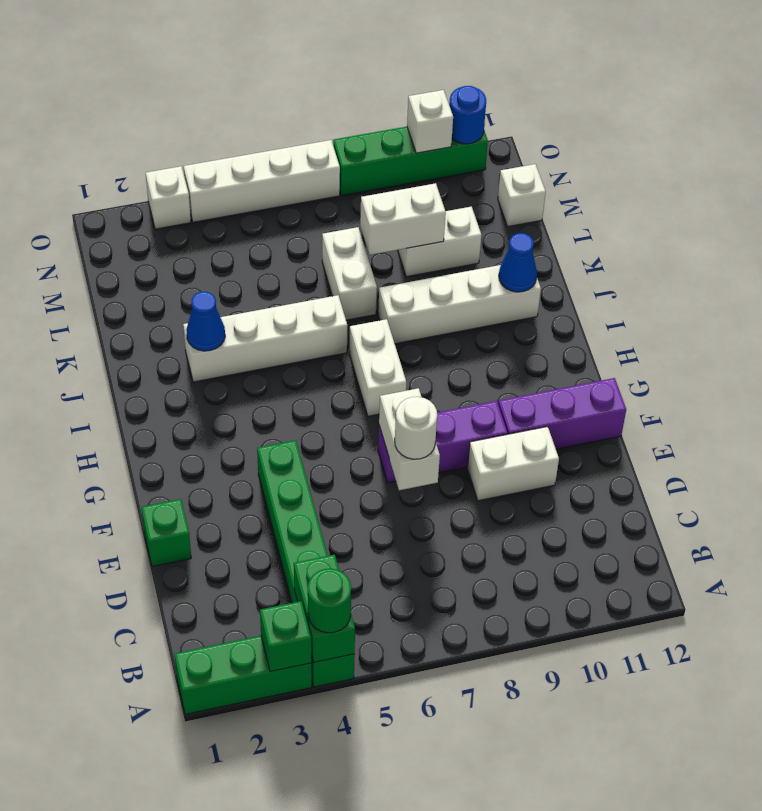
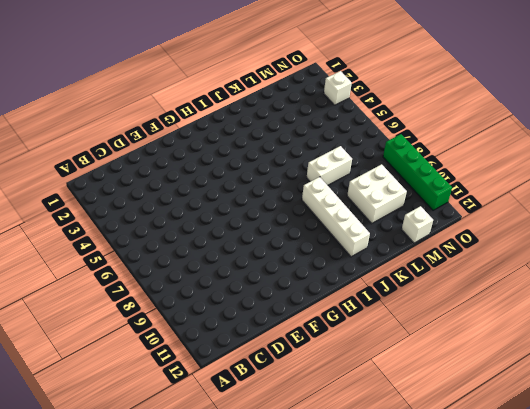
white 2x2 brick [347,164,407,223] -> white 1x2 brick [398,207,481,277]
none -> green 1x3 brick [174,636,312,714]
none -> green 1x6 brick [257,440,355,687]
none -> green 1x1 brick [141,499,191,567]

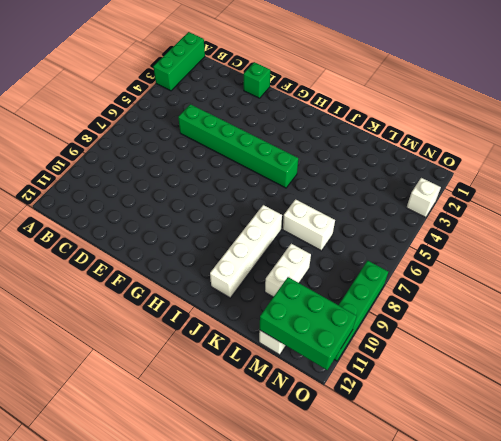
green 1x6 brick [178,104,298,188] -> green 1x6 brick moved to [257,440,355,687]
green 2x3 brick [260,277,356,370] -> blue 1x1 round brick [449,86,486,144]
none -> white 1x2 brick [467,427,559,501]
none -> purple 1x3 brick [378,401,507,483]
none -> purple 1x3 brick [498,378,626,449]

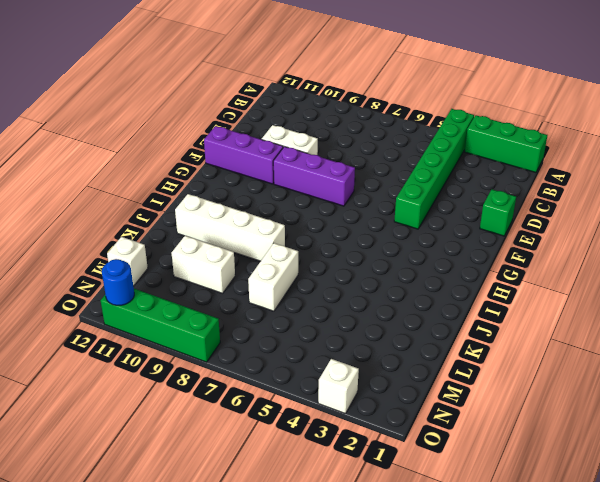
none -> white 1x2 brick [349,319,406,416]
none -> white 1x4 brick [183,295,347,382]
none -> white 1x4 brick [183,140,340,222]

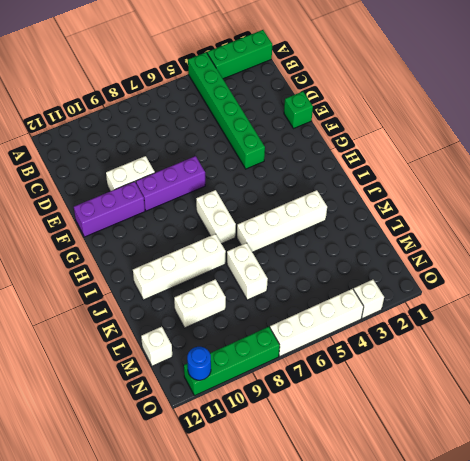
none -> green 1x1 brick [260,601,311,672]
none -> green 1x2 brick [294,555,355,663]
none -> white 1x2 brick [379,388,440,490]

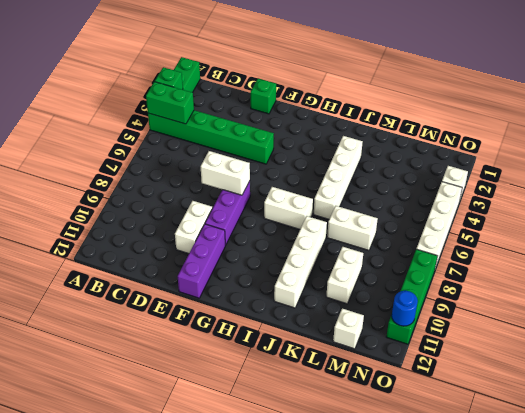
none -> blue 1x1 cone [186,292,225,351]
none -> blue 1x1 cone [499,233,537,292]
none -> white 1x2 brick [360,183,446,255]

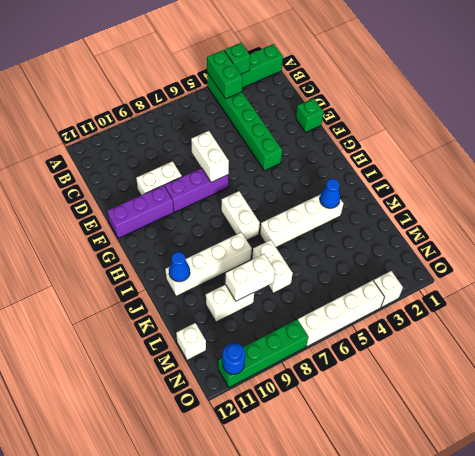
none -> white 1x1 brick [407,90,453,153]
none -> green 1x1 round brick [308,569,351,633]
none -> white 1x1 round brick [395,397,437,459]

